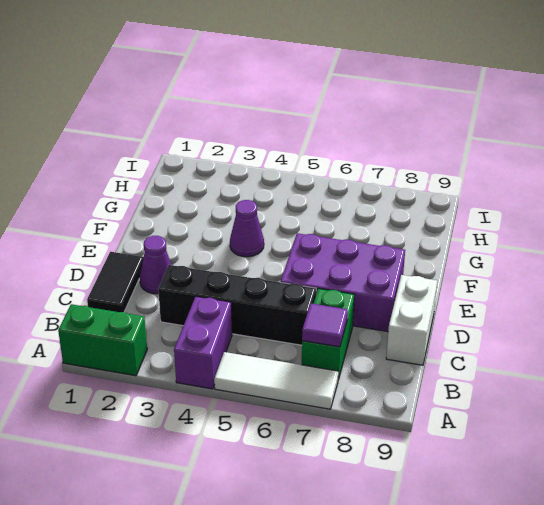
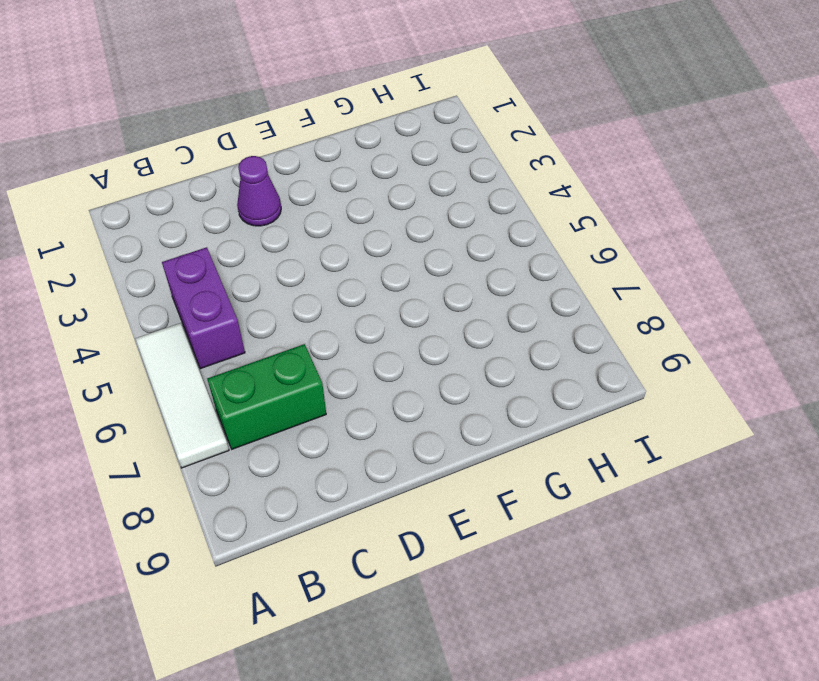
purple 1x2 brick [162,247,245,369] -> purple 1x2 brick turned to [174,296,232,389]
none -> green 1x2 brick [58,304,147,376]
none -> black 1x2 tile [87,252,143,312]

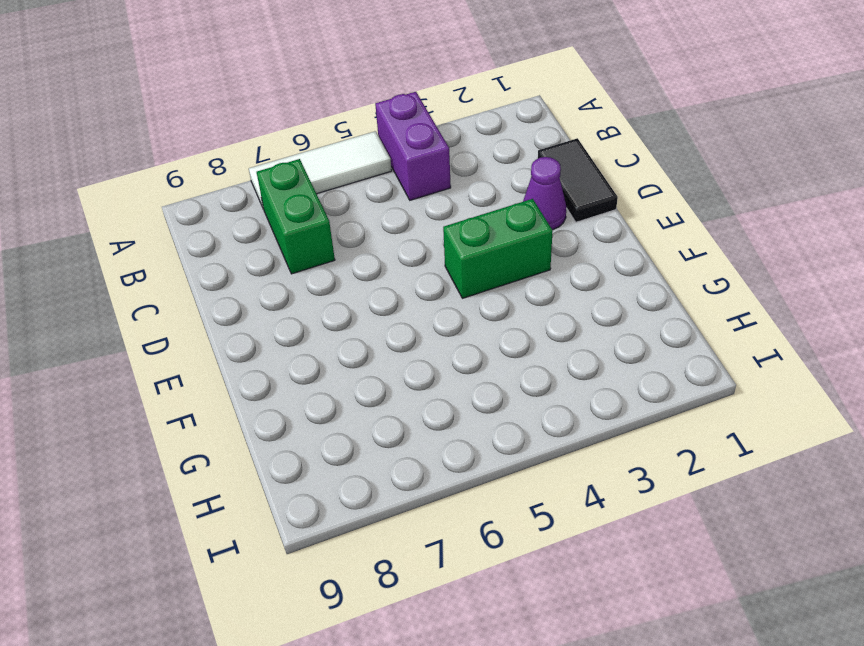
green 1x2 brick [443,199,553,298] -> green 1x2 brick moved to [58,304,147,376]
none -> black 1x4 brick [158,265,316,345]
none -> white 1x2 brick [386,275,437,365]

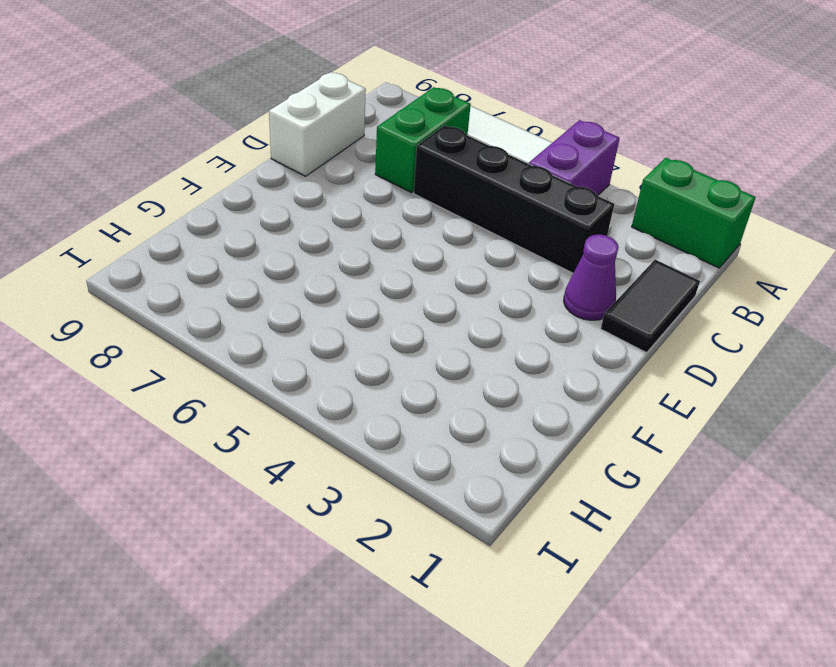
none -> purple 2x3 brick [281,233,405,332]
none -> purple 1x1 cone [230,200,264,257]

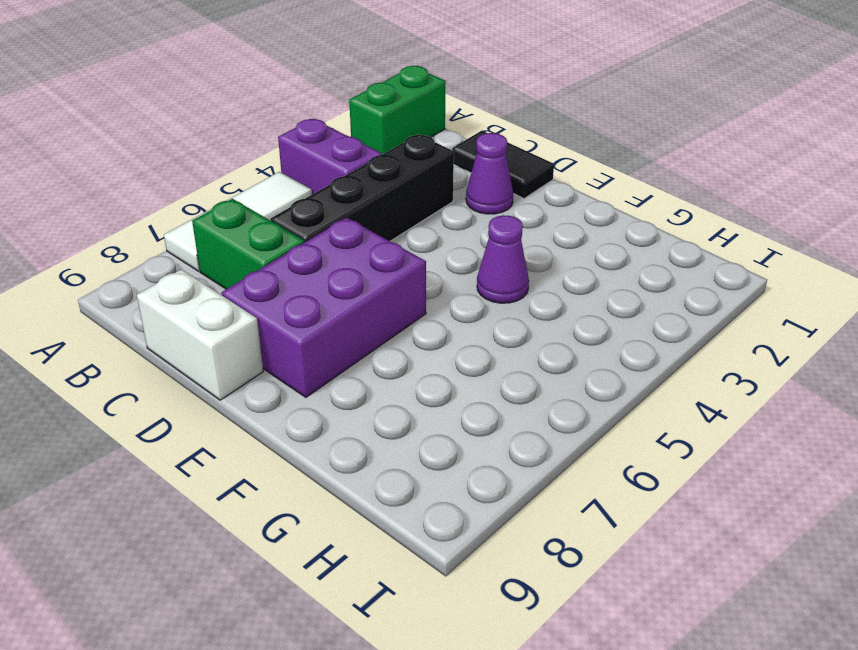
none -> purple 1x1 tile [302,303,348,347]

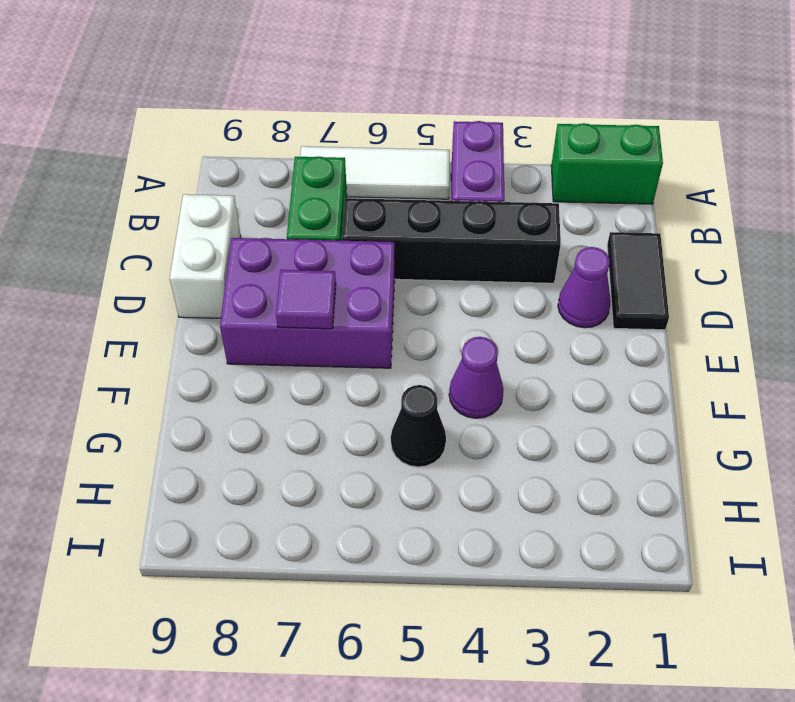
purple 1x1 tile [276,270,336,329] -> purple 1x1 tile moved to [302,303,348,347]
black 1x1 cone [391,385,446,467] -> none

